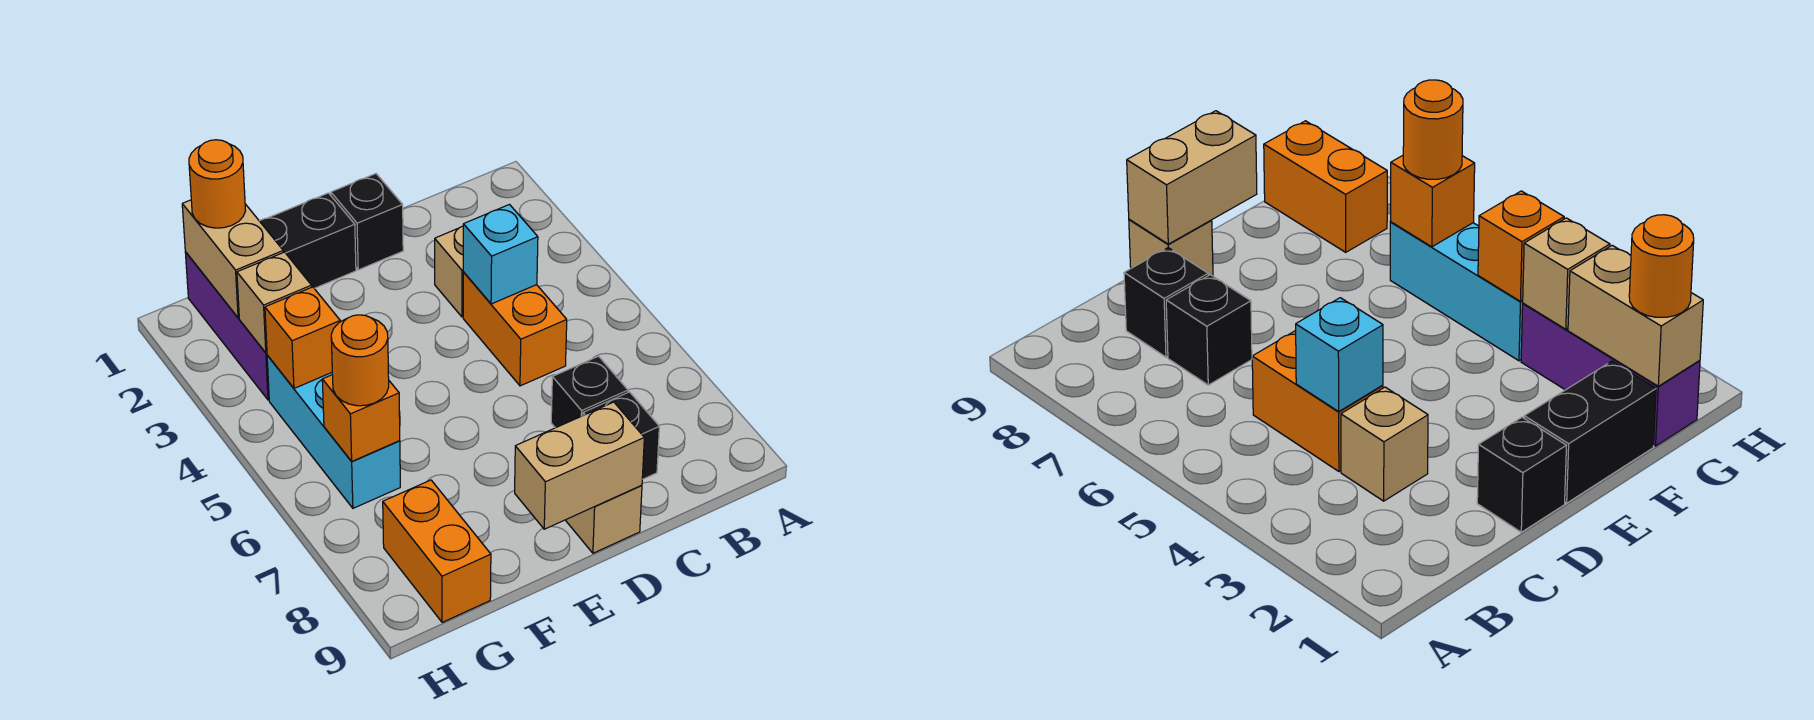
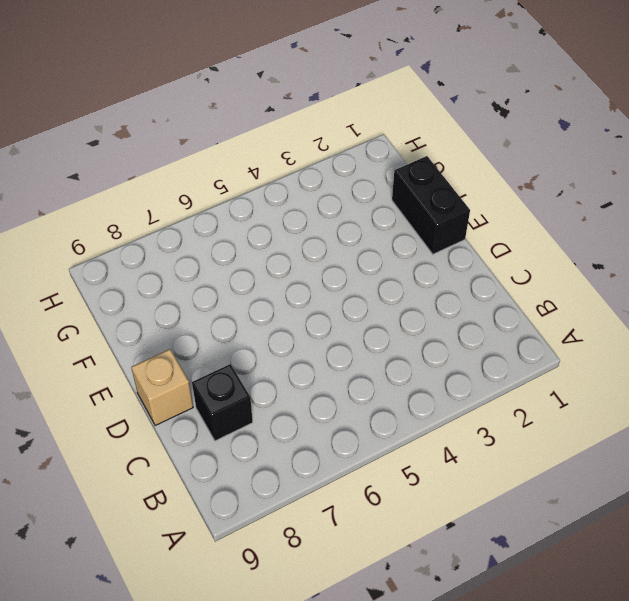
none -> tan 1x1 brick [435,226,463,317]
none -> orange 1x2 brick [463,272,567,386]
none -> black 1x1 brick [551,356,628,428]

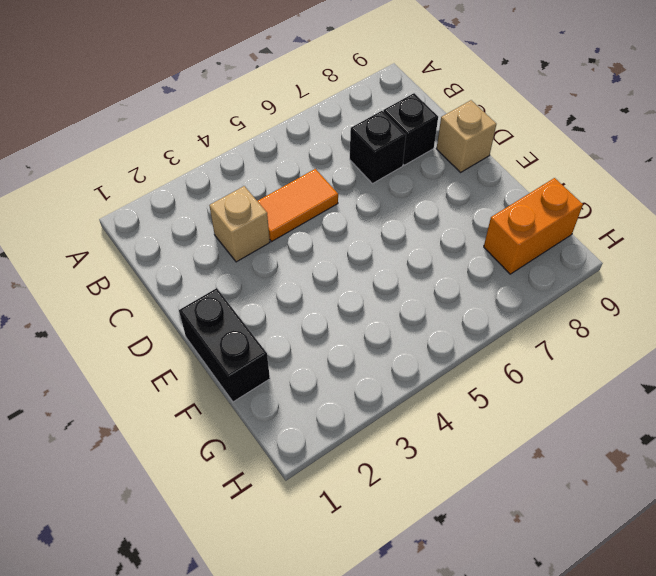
orange 1x2 tile [258,169,338,241] -> orange 1x2 brick [463,272,567,386]
none -> black 1x1 brick [331,174,403,270]
none -> purple 1x3 brick [185,252,269,400]
none -> cyan 1x3 brick [267,355,400,508]

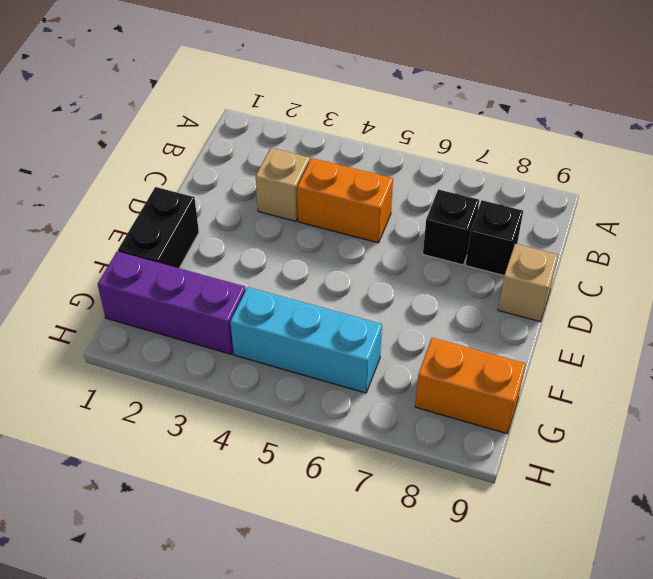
none -> black 1x1 brick [331,174,403,270]
none -> cyan 1x1 brick [463,205,538,304]
none -> tan 1x2 brick [515,402,644,529]

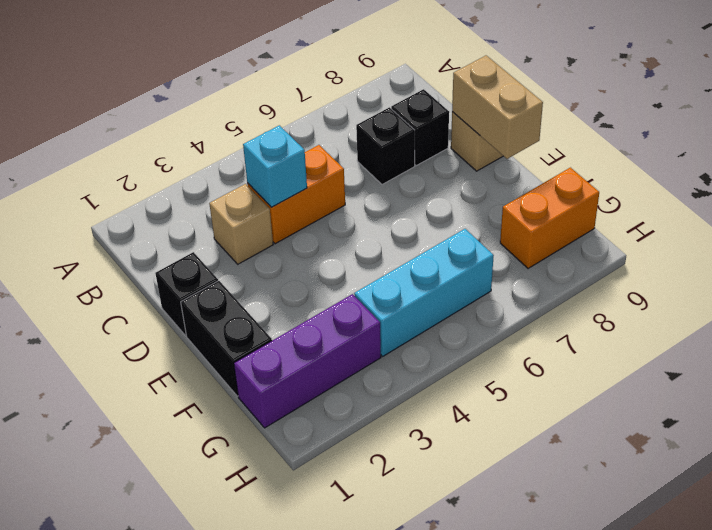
none -> tan 1x2 brick [182,200,283,318]
none -> tan 1x1 brick [237,252,312,353]
none -> orange 1x1 brick [265,287,340,388]

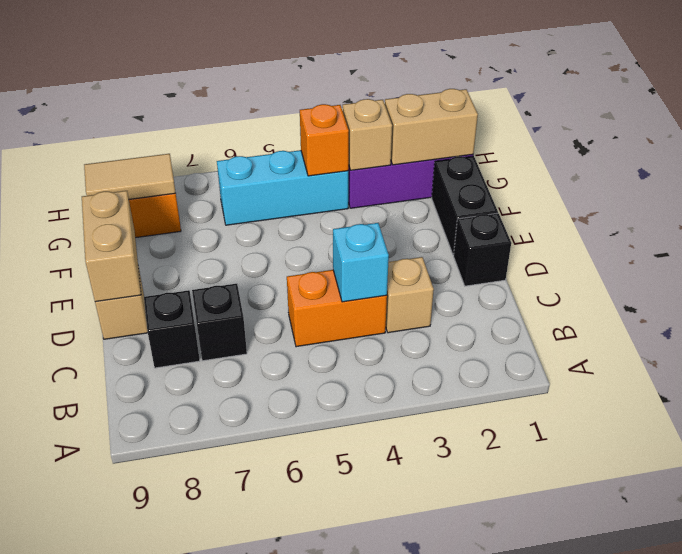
tan 1x2 tile [84,154,176,199] -> none
none -> orange 1x1 brick [322,375,400,461]
none -> orange 1x1 round brick [189,140,246,228]
none -> orange 1x1 round brick [331,315,389,406]

